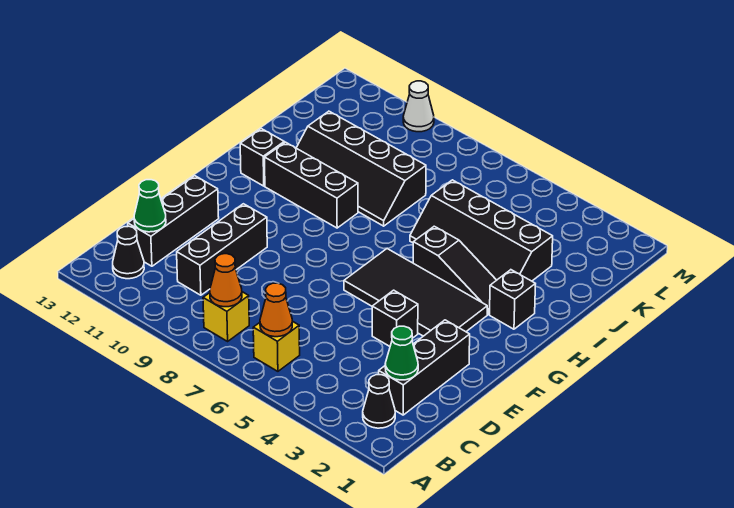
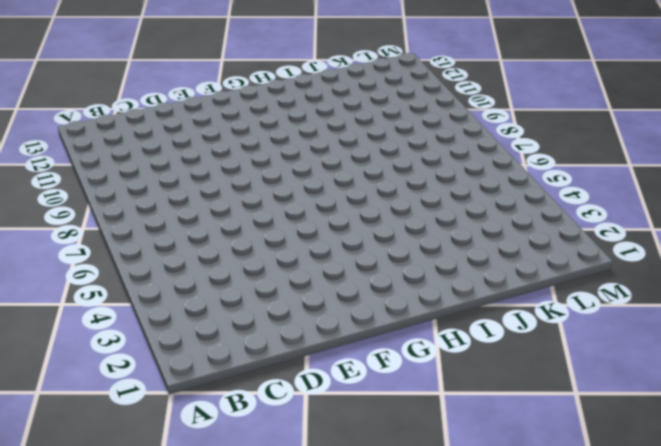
none -> black 1x1 cone [363,375,395,428]
none -> yellow 1x1 brick [253,321,300,371]
none -> yellow 1x1 brick [203,292,249,341]

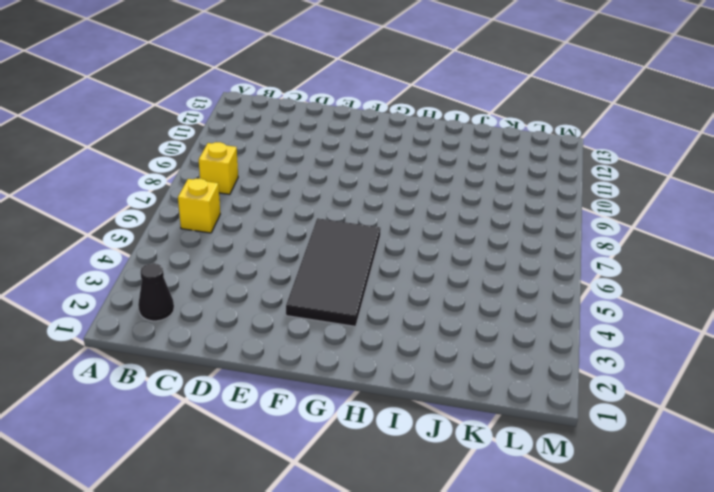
none -> black 1x1 cone [113,226,144,279]
none -> black 1x3 brick [379,320,470,415]
none -> black 1x3 brick [177,204,267,295]

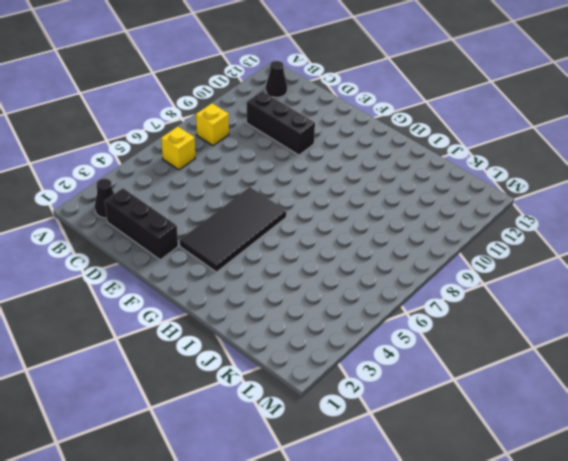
none -> black 1x3 brick [128,176,219,266]
none -> black 1x1 brick [372,290,418,346]
none -> black 1x1 brick [490,270,535,329]

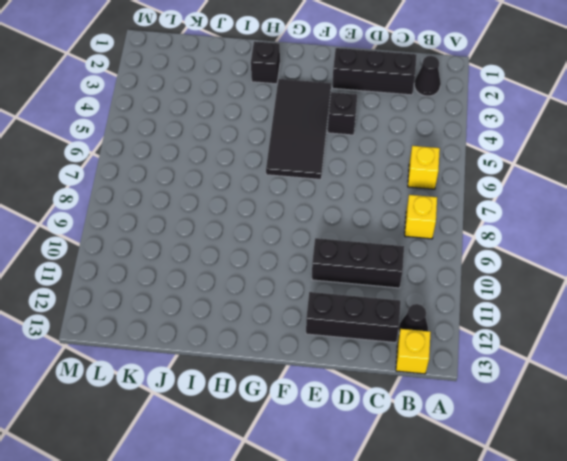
yellow 1x1 brick [396,329,431,374] -> none
none -> black 1x3 slope [413,226,496,314]
none -> black 1x3 brick [265,142,358,228]
none -> black 1x1 brick [240,129,284,186]

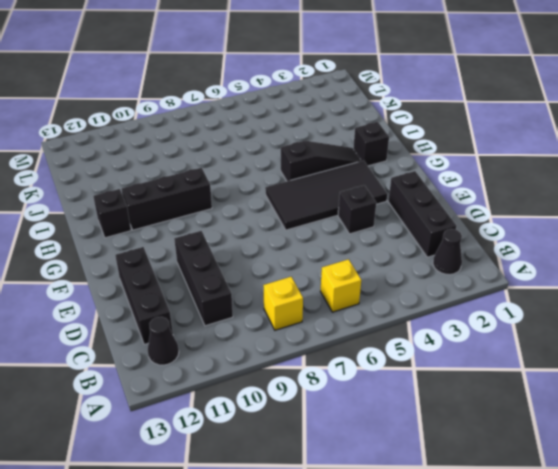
none -> black 2x4 slope [410,180,553,281]
none -> black 2x4 slope [296,111,426,226]
none -> white 1x1 cone [403,81,434,132]

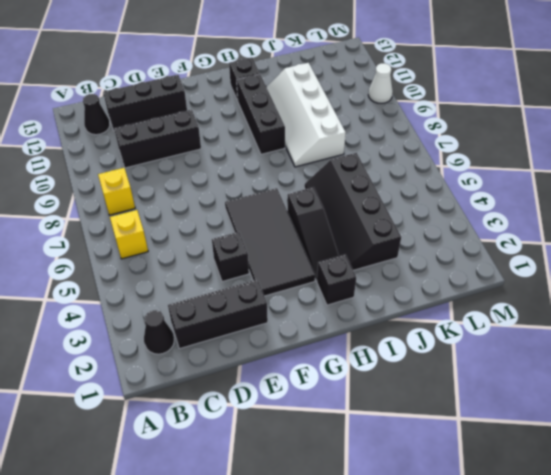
white 2x4 slope [267,63,346,167] -> black 2x4 slope [296,111,426,226]
none -> orange 1x1 cone [260,283,292,337]
none -> orange 1x1 cone [210,254,242,307]
none -> green 1x1 cone [385,326,418,380]

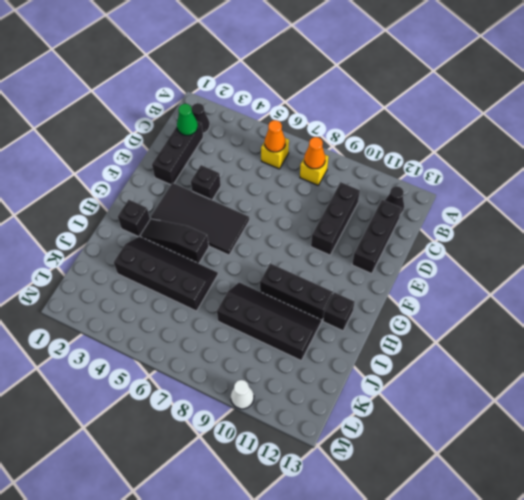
none -> green 1x1 cone [134,180,166,232]

